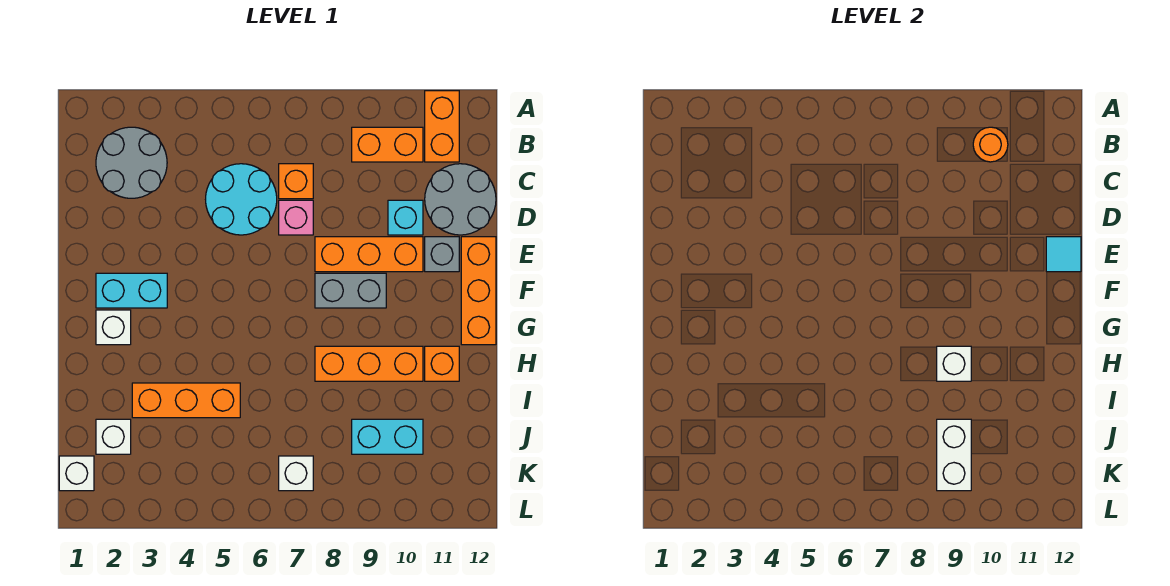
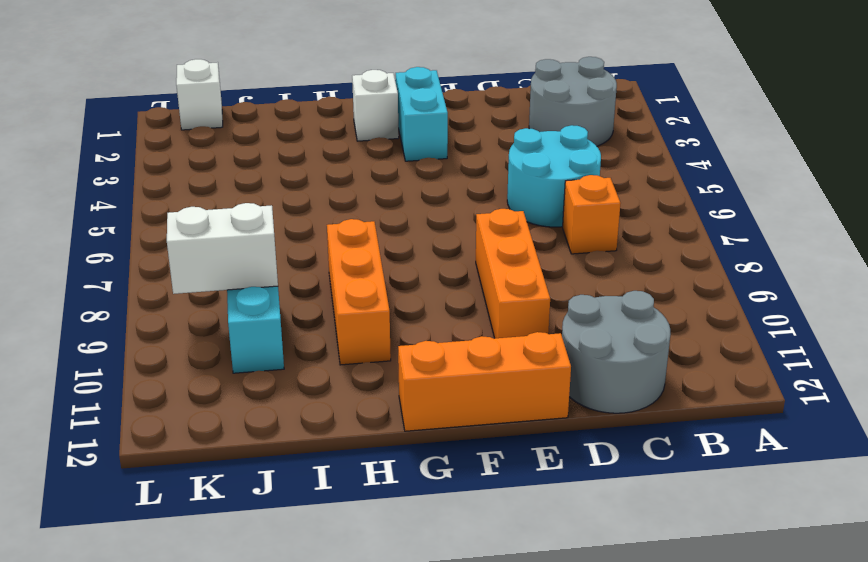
none -> orange 1x2 brick [425,91,459,162]
none -> orange 1x2 brick [352,127,423,162]
none -> pink 1x1 brick [279,200,313,235]

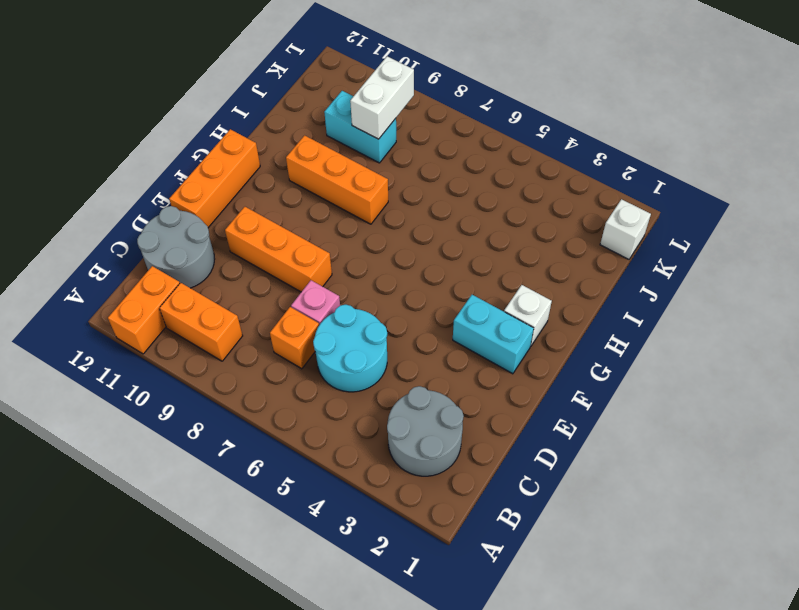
none -> cyan 1x1 brick [388,200,423,235]
none -> grey 1x1 brick [425,237,459,272]
none -> grey 1x2 brick [315,273,386,308]

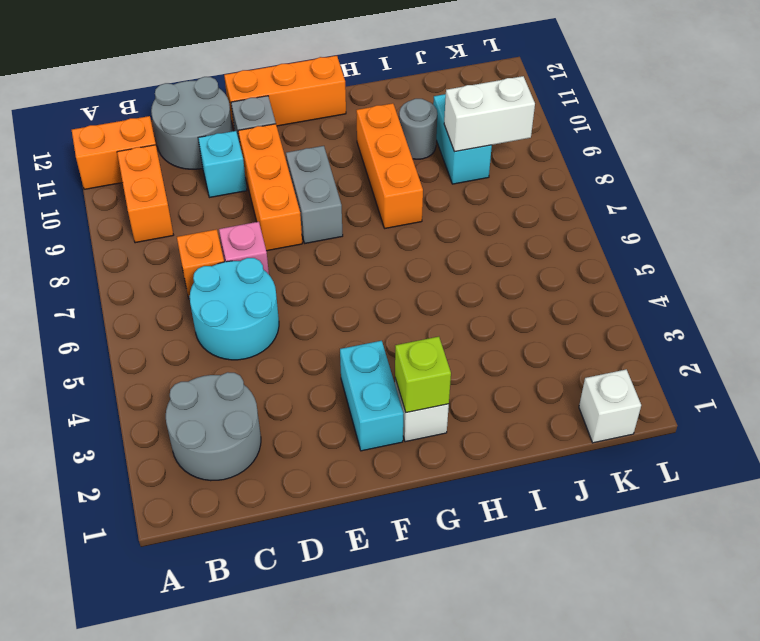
lime 1x1 brick [395,337,451,413] -> none
grey 1x1 round brick [399,99,437,159] -> none
none -> orange 1x1 brick [425,346,459,381]
none -> orange 1x3 brick [132,383,240,418]
none -> white 1x1 brick [96,419,131,454]

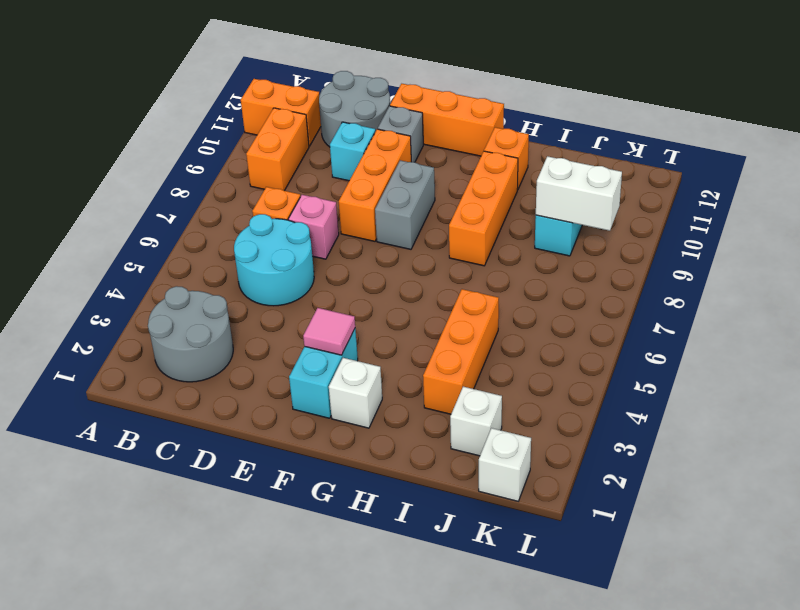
pink 1x1 tile [303,308,355,355] -> none
none -> white 1x1 brick [279,456,313,491]
none -> orange 1x1 round brick [973,127,1008,162]
none -> cyan 1x1 tile [1046,237,1081,272]

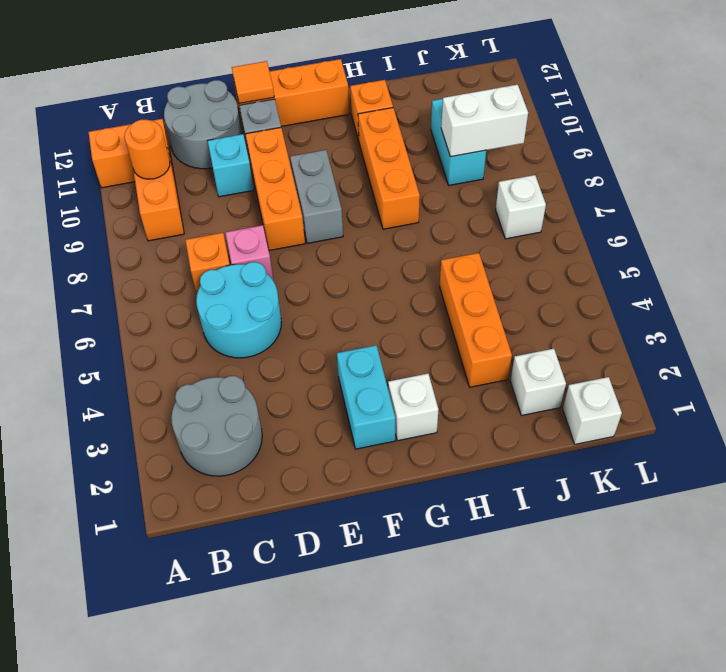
orange 1x1 tile [232,61,274,104] -> cyan 1x1 tile [1046,237,1081,272]
none -> white 1x1 brick [937,346,971,381]

